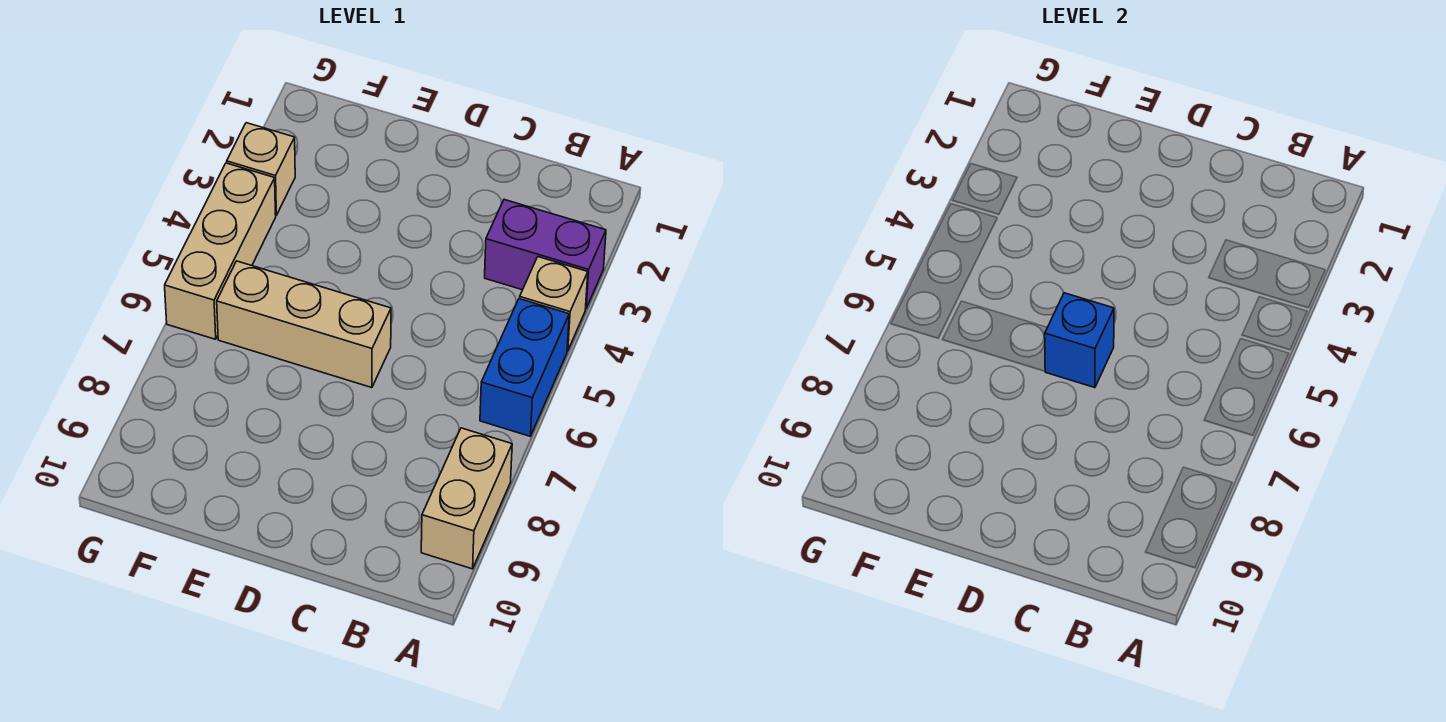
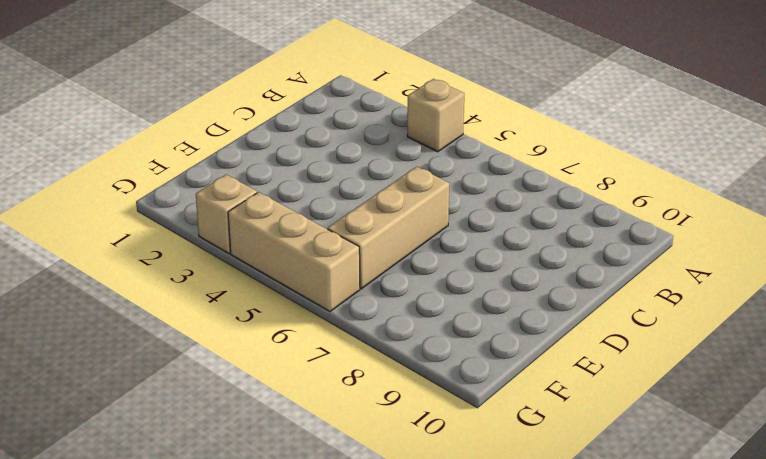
none -> purple 1x2 brick [485,200,606,308]
none -> blue 1x2 brick [480,299,569,436]

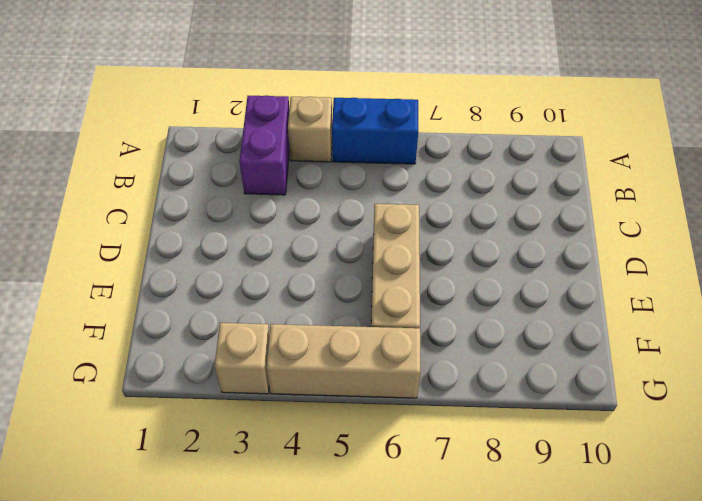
none -> tan 1x2 brick [421,428,512,569]
none -> blue 1x1 brick [1045,293,1114,388]

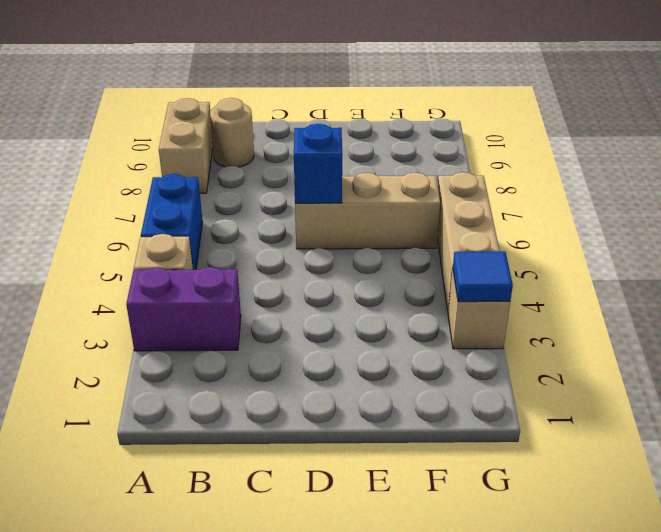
tan 1x1 round brick [210,98,254,167] -> none
blue 1x1 tile [453,251,513,302] -> none

